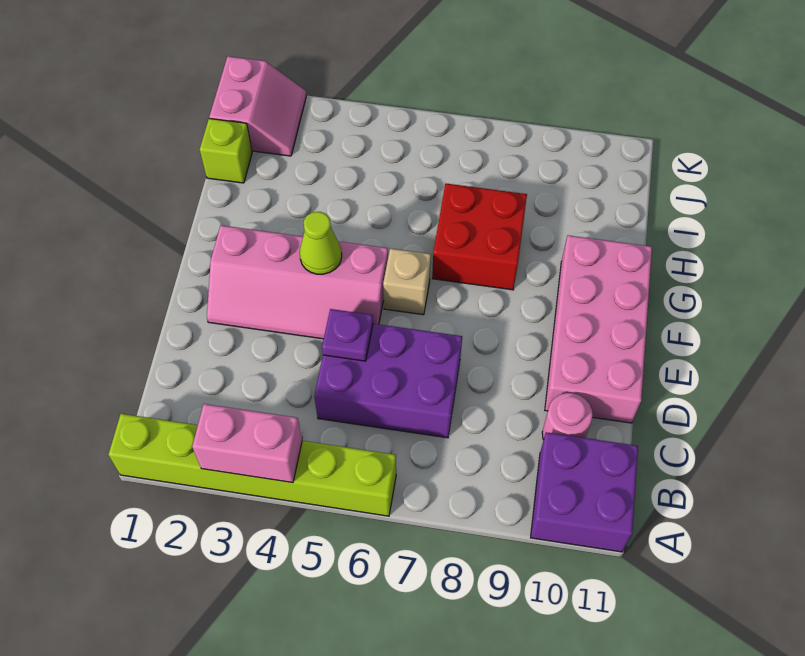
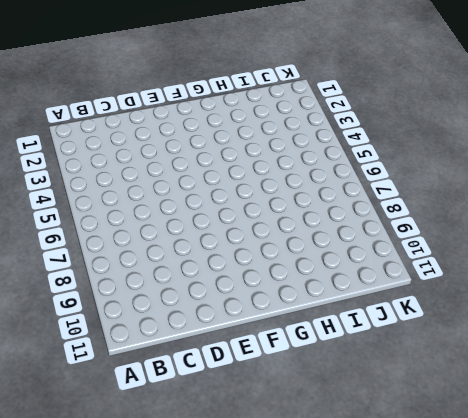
none -> lime 1x6 brick [108,414,396,516]
none -> purple 2x2 brick [531,432,638,552]
none -> purple 2x3 brick [314,324,462,438]

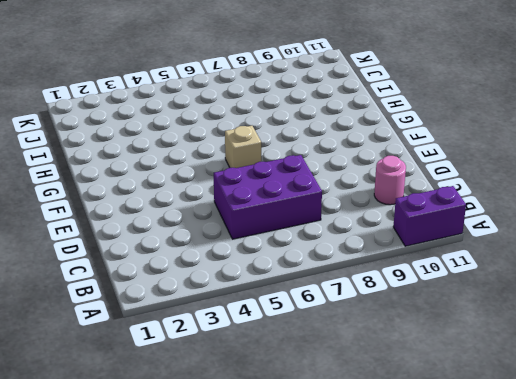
purple 1x2 brick [393,186,466,246] -> purple 2x2 brick [531,432,638,552]
none -> lime 1x6 brick [108,414,396,516]
none -> pink 2x4 brick [545,235,652,423]
none -> pink 2x4 slope [207,225,388,339]

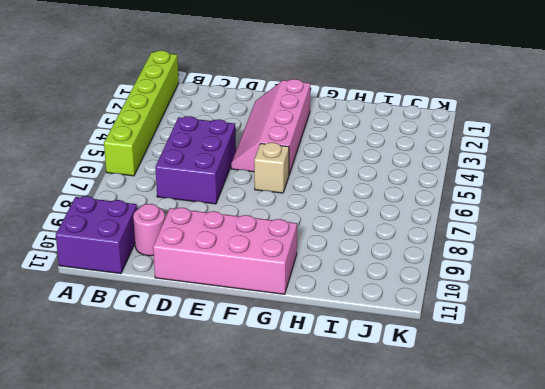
none -> red 2x2 brick [432,184,527,290]
none -> lime 1x1 brick [200,118,252,183]
none -> pink 2x2 slope [209,56,306,156]

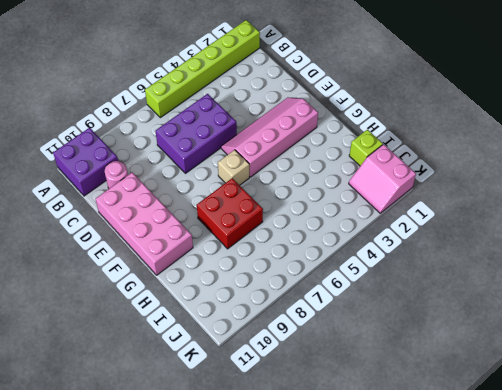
none -> pink 1x2 brick [192,404,302,483]
none -> purple 1x1 plate [322,309,373,361]
none -> lime 1x1 cone [300,212,342,274]

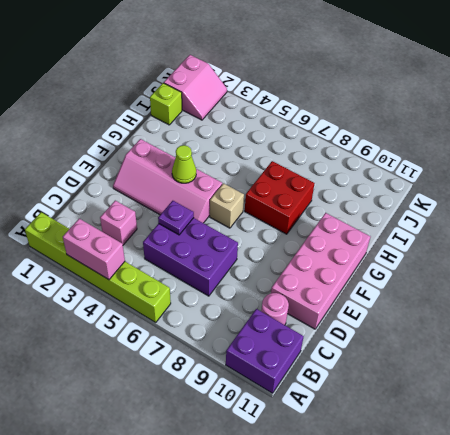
pink 1x1 brick [100,201,137,245] -> none

